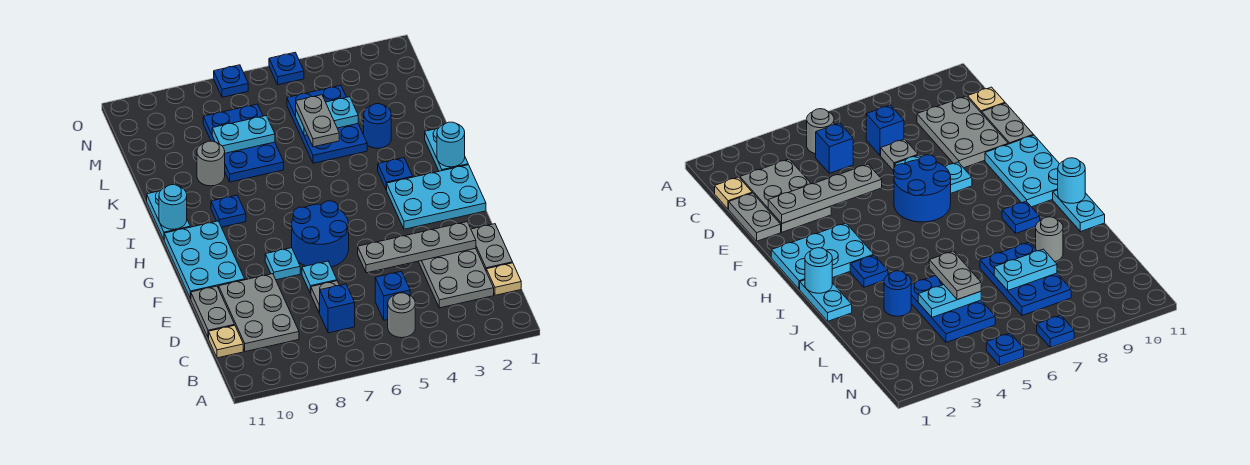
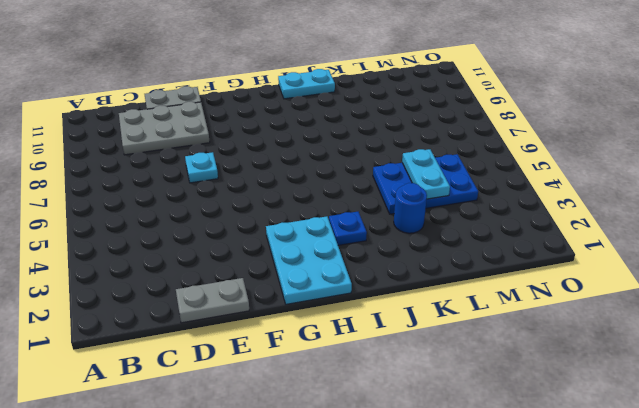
none -> grey 1x1 round brick [388,293,415,338]
none -> tan 1x1 plate [486,263,521,295]
none -> grey 2x3 plate [418,248,494,308]
none -> blue 1x1 brick [375,271,410,320]

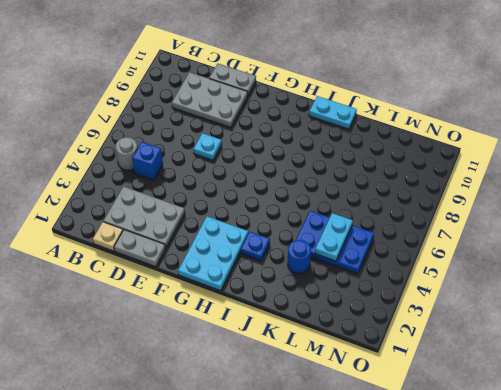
none -> blue 1x1 brick [319,284,355,333]
none -> tan 1x1 plate [209,325,243,358]
none -> grey 1x1 plate [311,281,339,313]
none -> blue 2x2 round brick [292,201,349,267]

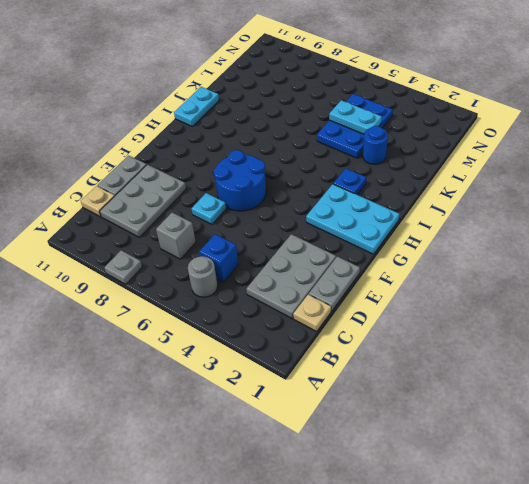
grey 1x1 plate [105,250,142,284] -> grey 1x1 plate moved to [311,281,339,313]
grey 1x1 brick [156,213,196,259] -> blue 1x1 brick [319,284,355,333]
none -> cyan 1x1 plate [265,248,300,280]
none -> cyan 2x3 plate [164,221,245,299]
none -> cyan 1x2 plate [425,128,468,171]
none -> blue 1x1 plate [211,195,246,227]

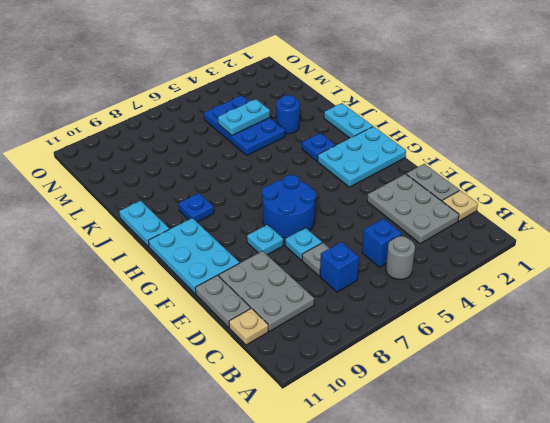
none -> blue 2x3 plate [203,104,284,182]
none -> grey 1x1 round brick [197,141,225,186]
none -> blue 1x1 plate [269,52,304,85]
none -> blue 1x1 plate [214,65,248,97]

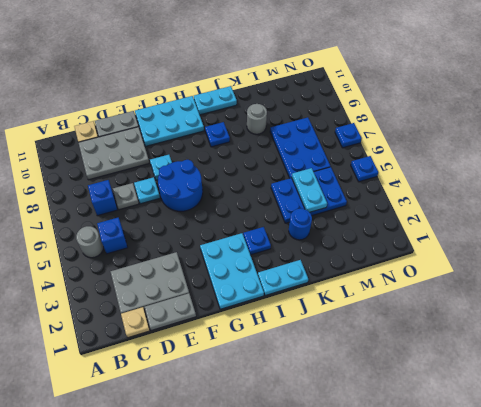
blue 2x3 plate [270,117,331,178] -> blue 2x3 plate turned to [203,104,284,182]
none -> grey 1x4 plate [358,222,476,273]
none -> cyan 1x1 round brick [437,122,465,167]
none -> cyan 1x1 round brick [159,185,187,229]
none -> cyan 1x2 plate [212,116,275,153]

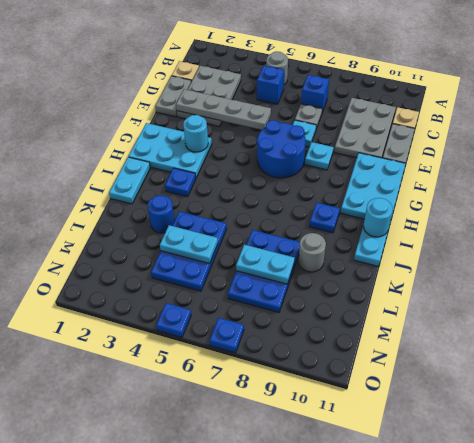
cyan 1x1 round brick [183,115,208,152] -> cyan 1x1 round brick moved to [437,122,465,167]
none -> grey 1x2 plate [296,95,339,147]

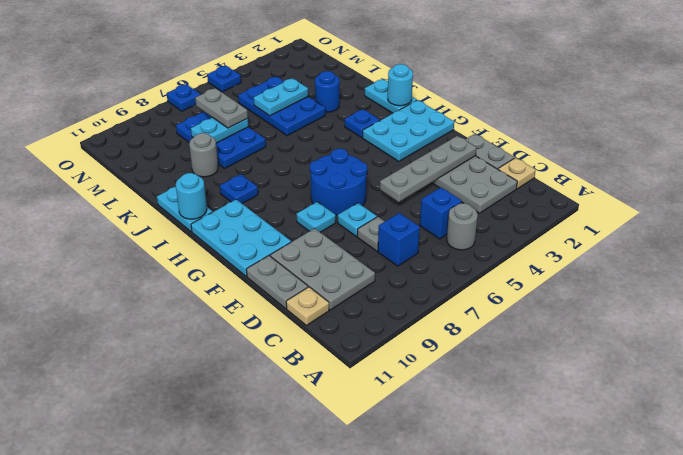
grey 1x2 plate [195,88,248,128] -> grey 1x2 plate moved to [296,95,339,147]

